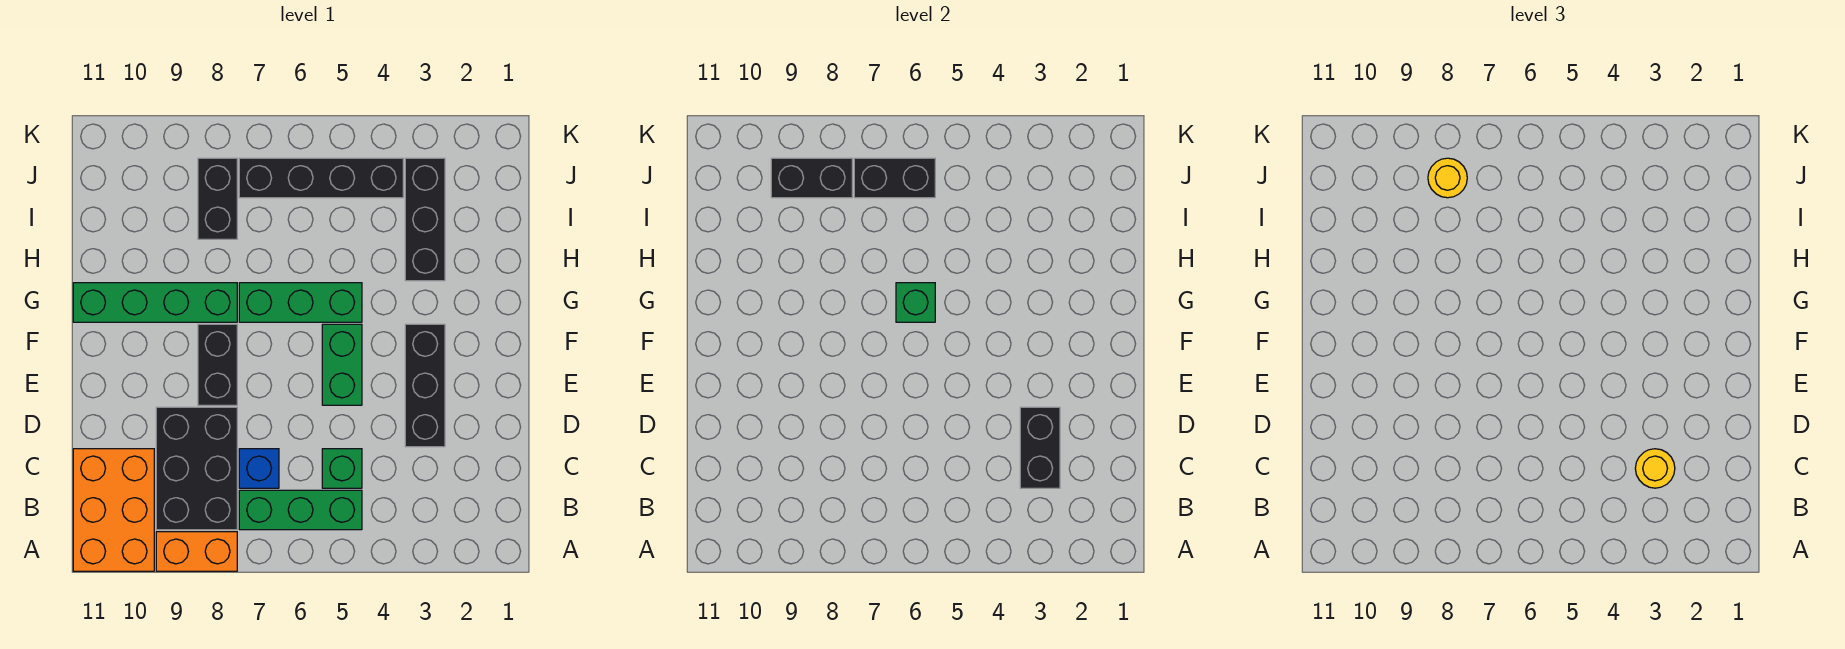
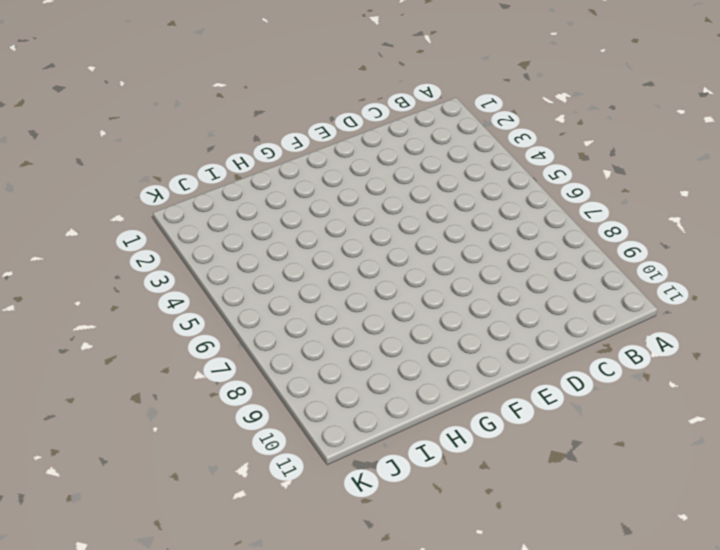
none -> orange 1x2 brick [156,532,237,571]
none -> orange 2x3 brick [73,449,154,571]
none -> green 1x3 brick [239,490,362,530]

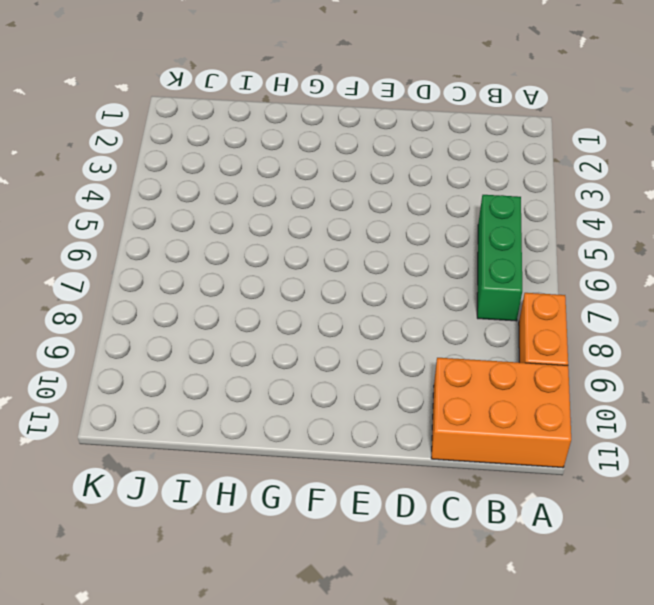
none -> black 2x3 brick [156,407,237,530]
none -> green 1x1 brick [322,449,362,488]
none -> blue 1x1 brick [239,449,279,488]

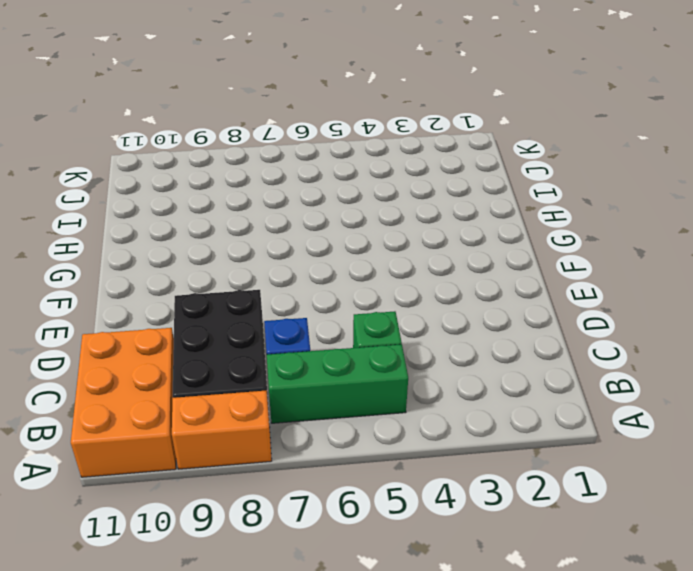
none -> black 1x3 brick [405,324,445,447]
none -> green 1x2 brick [322,324,362,405]
none -> black 1x2 brick [198,324,237,405]

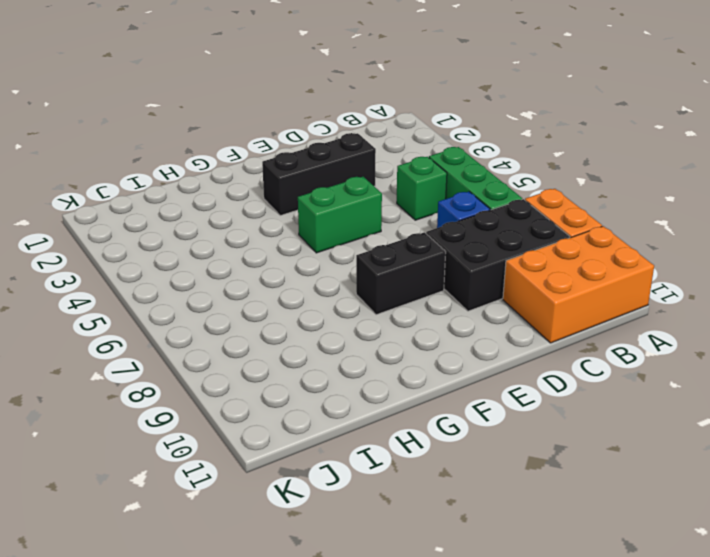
none -> green 1x3 brick [239,283,362,322]
none -> green 1x4 brick [73,283,237,322]
none -> black 1x3 brick [405,158,445,281]

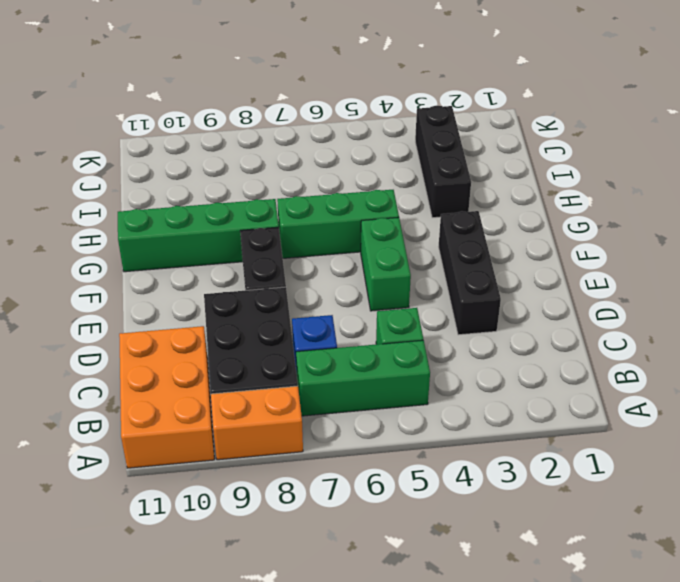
none -> black 1x2 brick [198,158,237,239]
none -> black 1x4 brick [239,158,403,198]
none -> black 1x2 brick [1020,407,1060,488]

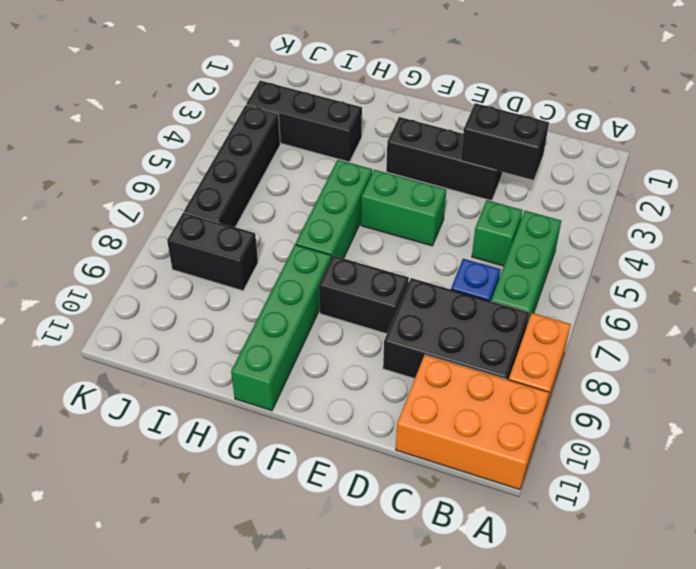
none -> green 1x1 brick [896,283,935,322]
none -> black 1x2 brick [854,158,935,198]
none -> black 1x2 brick [771,158,852,198]

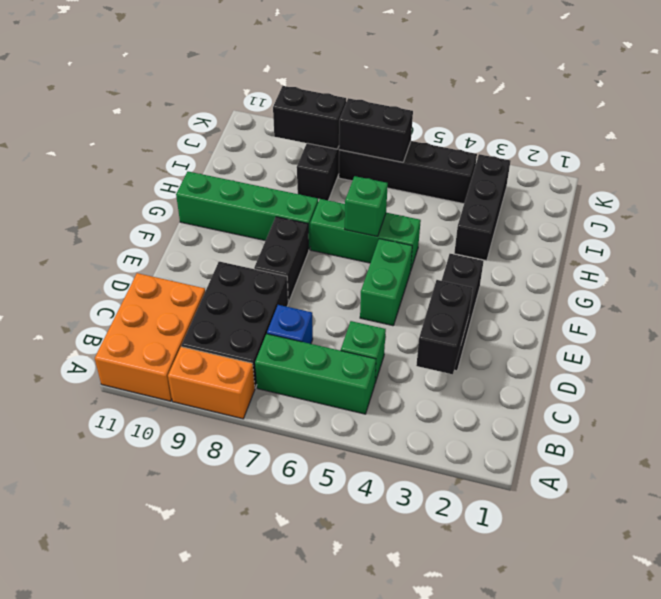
none -> yellow 1x1 round brick [1635,449,1675,488]
none -> yellow 1x1 round brick [1428,158,1467,198]

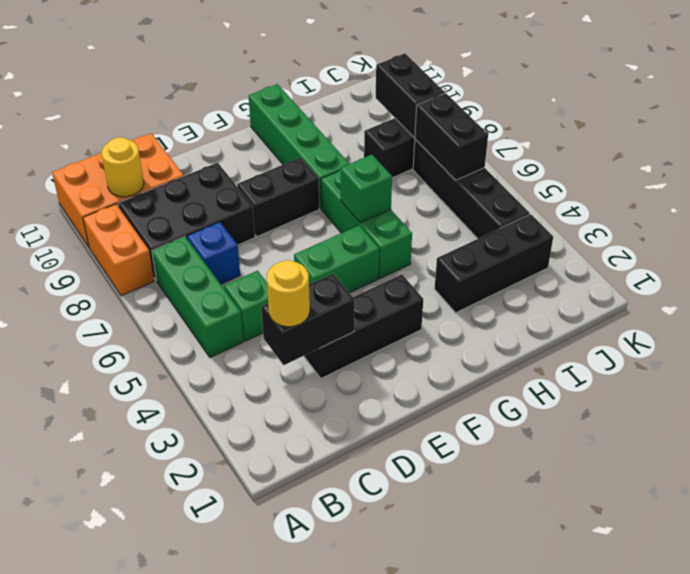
yellow 1x1 round brick [102,137,144,197] -> yellow 1x1 round brick moved to [1428,158,1467,198]

